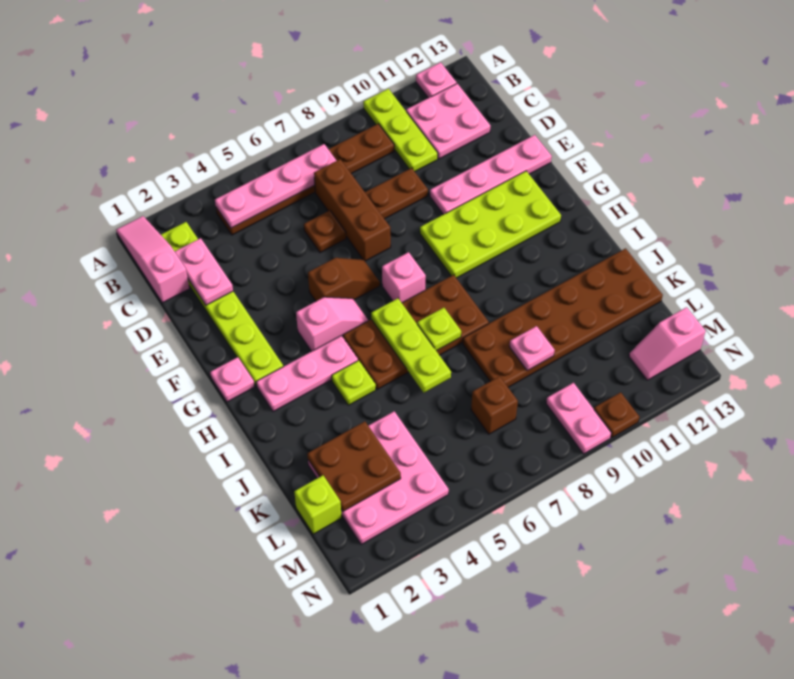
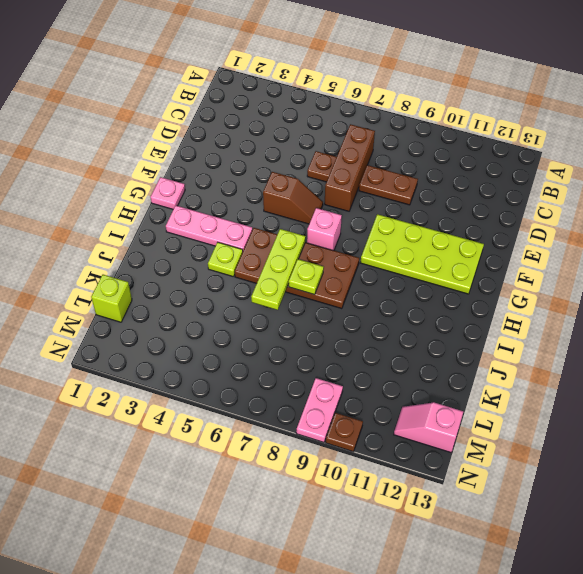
none -> pink 1x3 slope [116,216,190,303]
none -> lime 1x3 plate [363,89,438,171]
none -> pink 1x1 plate [416,62,457,98]
none -> lime 1x6 plate [161,222,283,386]

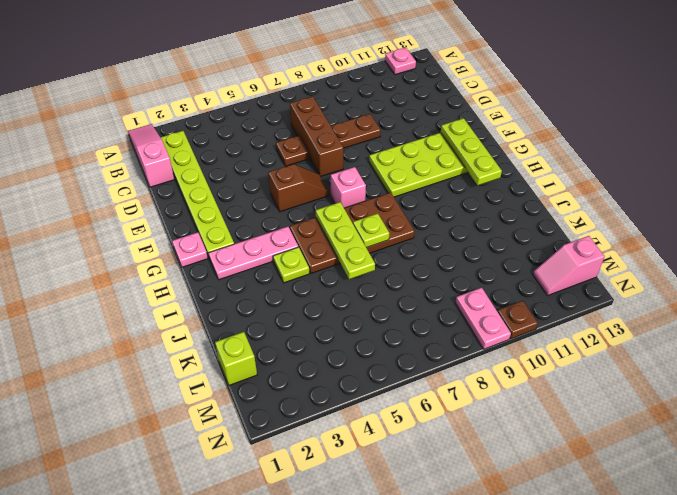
lime 1x3 plate [441,118,502,185] -> lime 1x3 plate moved to [363,89,438,171]
none -> brown 1x6 plate [216,124,394,235]
none -> pink 2x2 plate [406,84,490,159]
none -> pink 1x4 plate [430,135,552,214]
none -> pink 1x2 slope [296,297,368,351]

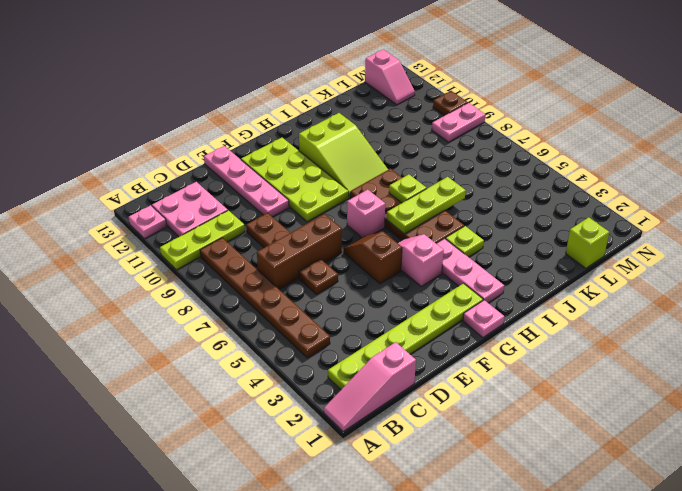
lime 2x3 slope [299,113,388,198] -> none
none -> brown 2x6 plate [463,248,663,387]
none -> pink 3x3 plate [308,411,449,544]
none -> brown 1x1 brick [471,376,518,434]
none -> pink 1x4 plate [215,144,337,228]

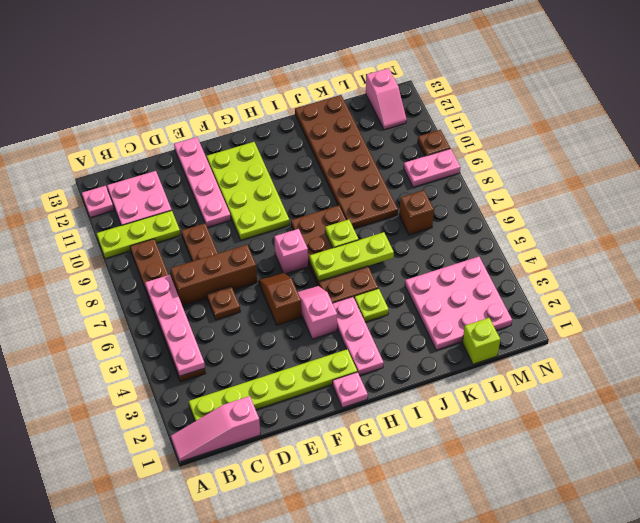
none -> pink 1x2 plate [175,238,233,305]
none -> brown 2x2 plate [307,422,401,511]
none -> pink 1x1 plate [510,326,555,371]

